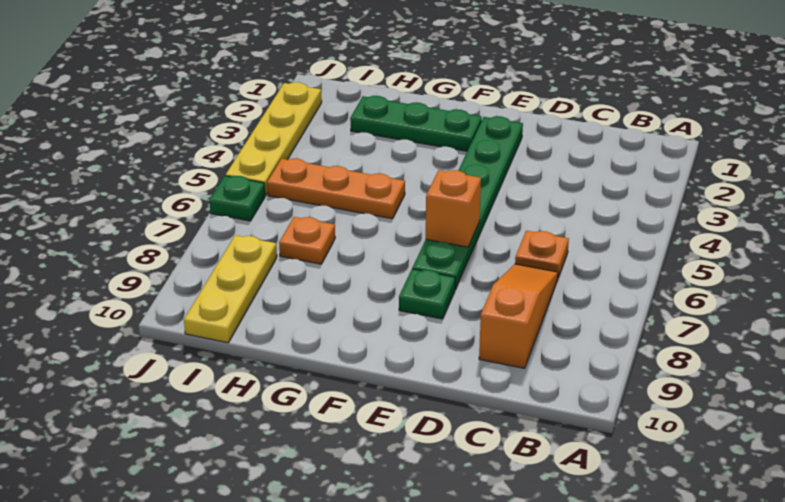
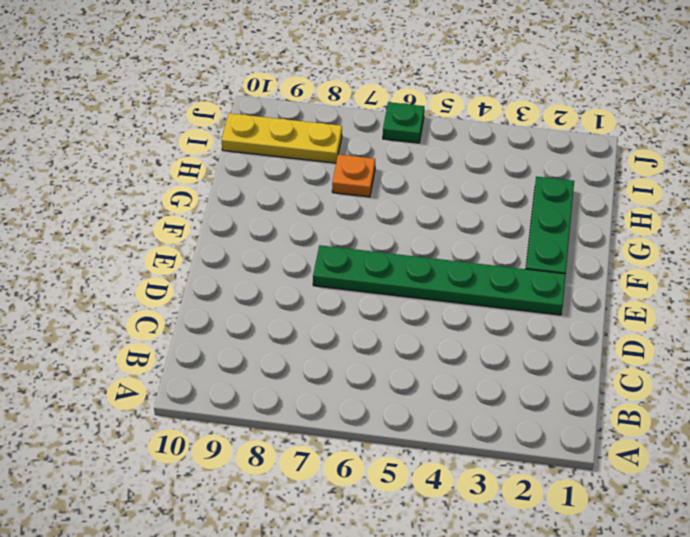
none -> orange 1x1 plate [515,231,569,278]
none -> orange 1x3 slope [479,264,558,368]

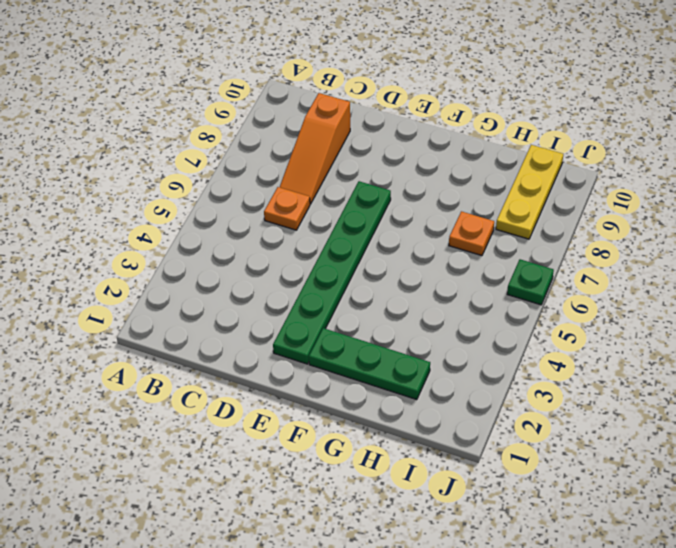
none -> green 1x1 plate [399,269,455,319]
none -> orange 1x3 plate [267,159,405,219]

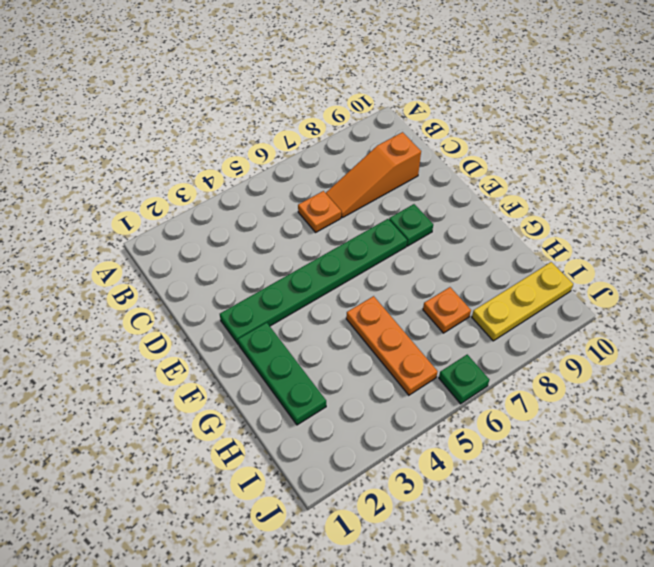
none -> yellow 1x4 plate [226,82,322,195]
none -> orange 1x1 brick [426,170,481,247]

